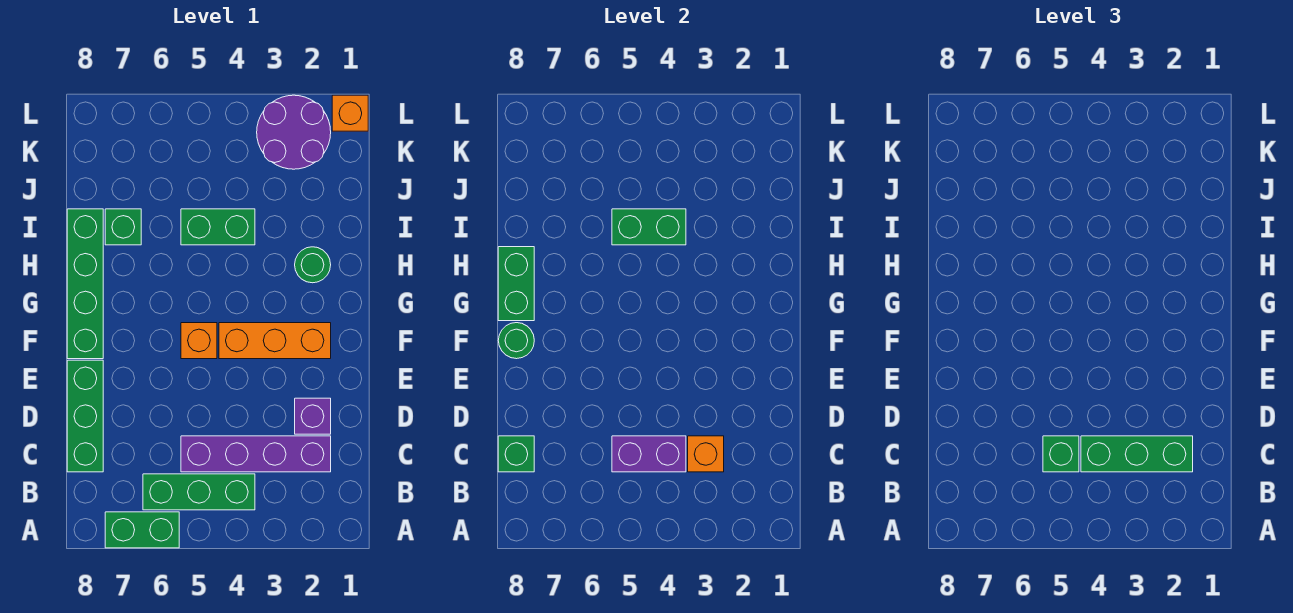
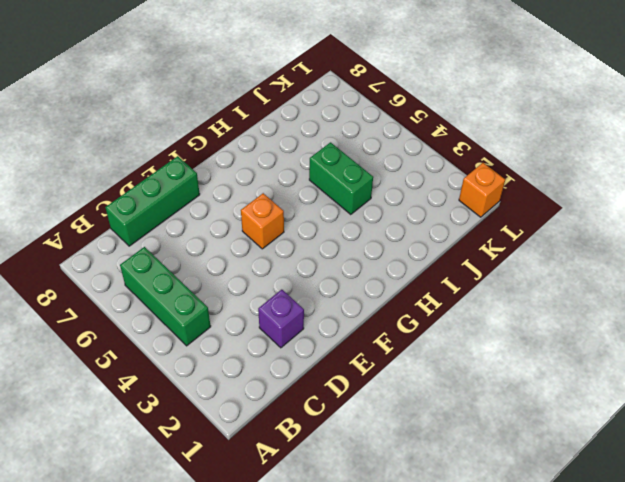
none -> green 1x2 brick [105,512,179,548]
none -> purple 1x4 brick [181,436,331,472]
none -> orange 1x3 brick [219,323,331,359]

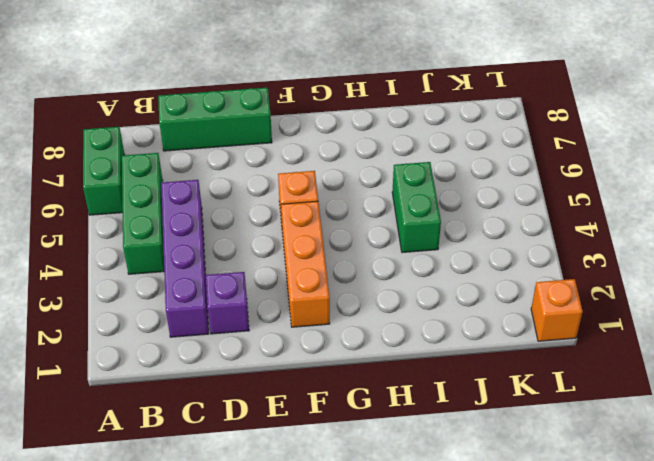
none -> green 1x4 brick [67,209,103,359]
none -> green 1x1 round brick [295,247,331,283]
none -> green 1x1 brick [105,209,141,245]

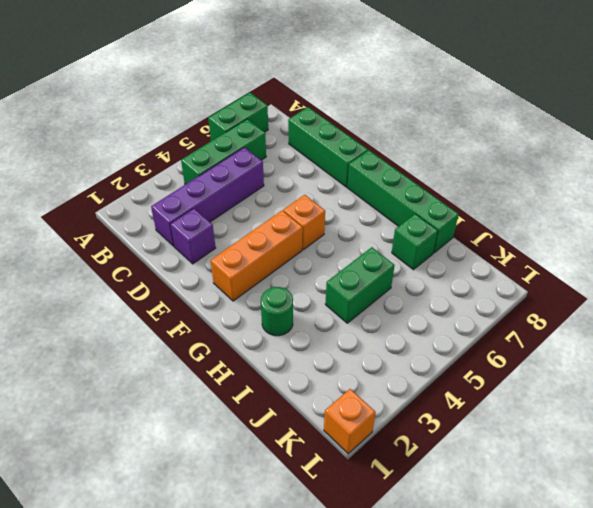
none -> purple 2x2 round brick [257,95,331,169]
none -> orange 1x1 brick [688,436,724,472]
none -> purple 1x2 brick [612,436,686,472]

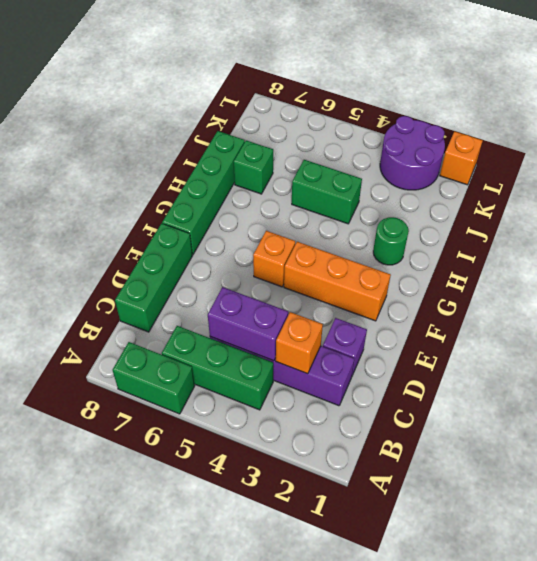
none -> green 1x1 brick [498,436,534,472]
none -> green 1x1 round brick [498,323,534,359]
none -> green 1x2 brick [498,247,534,321]

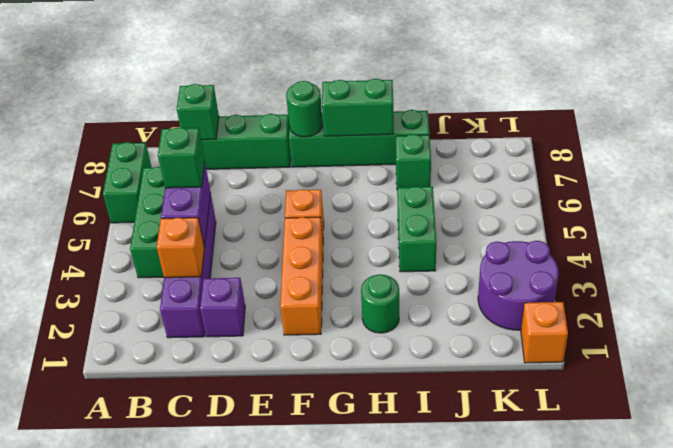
none -> green 1x2 brick [612,209,686,245]
none -> green 1x3 brick [1081,436,1193,472]

